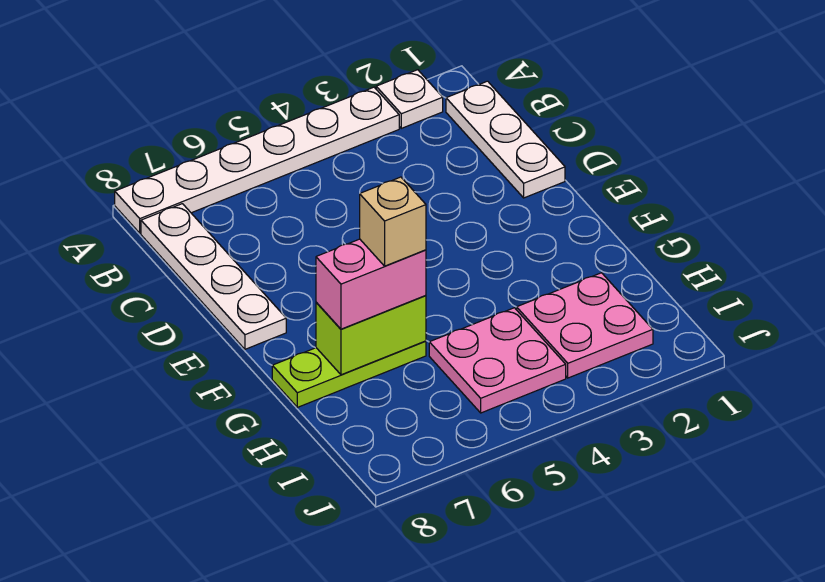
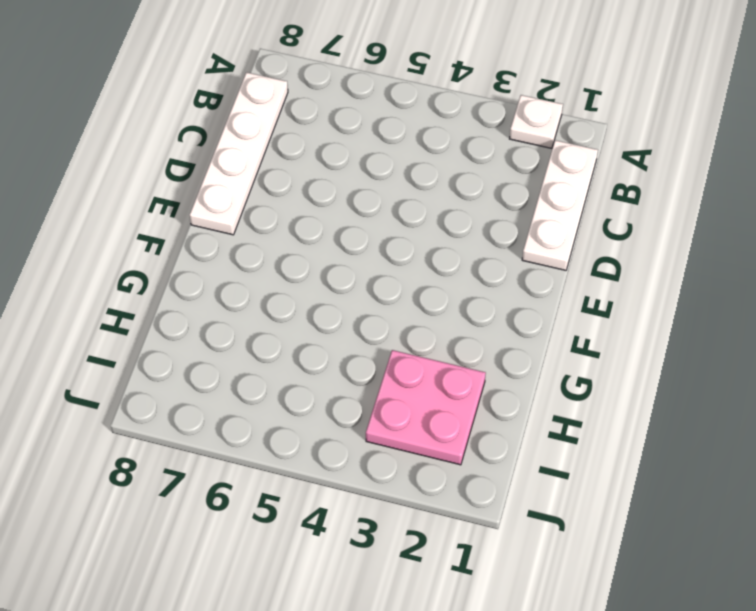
none -> white 1x6 plate [115,87,399,233]
none -> lime 1x3 plate [272,341,426,407]

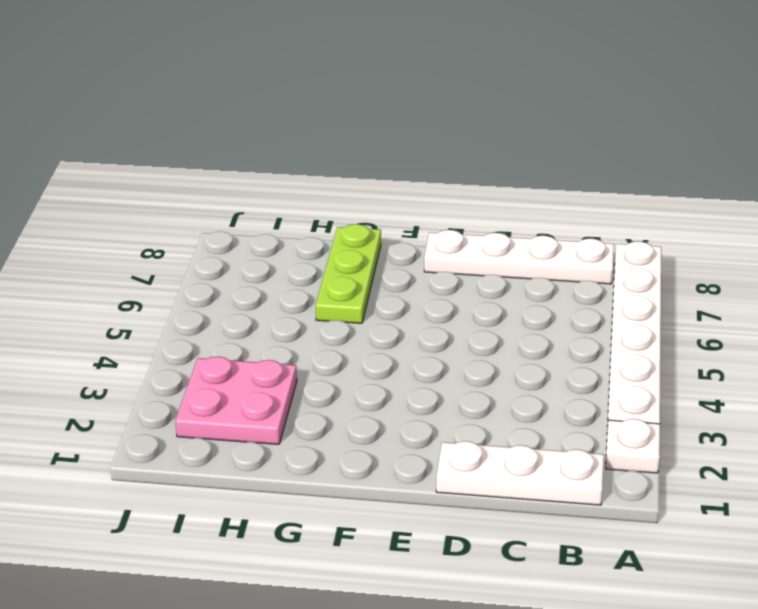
none -> pink 2x2 plate [429,308,566,413]
none -> lime 1x2 brick [316,295,426,375]

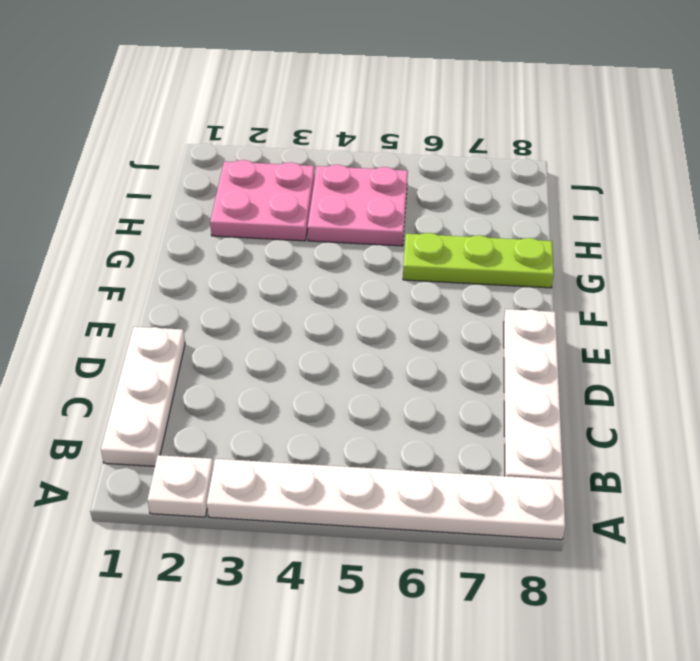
none -> lime 1x2 brick [316,295,426,375]
none -> pink 1x2 brick [316,239,426,329]

